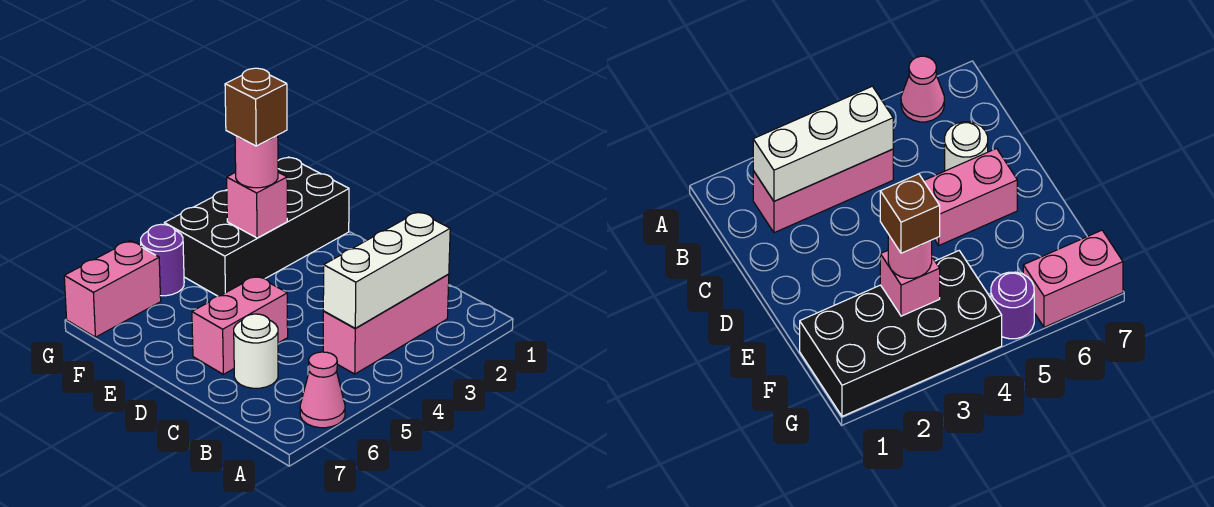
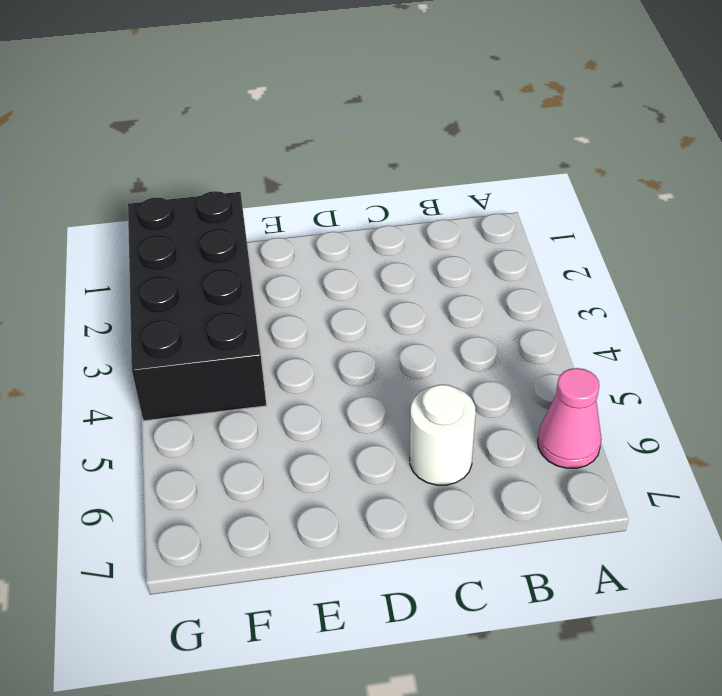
none -> pink 1x3 brick [323,274,449,374]
none -> pink 1x2 brick [192,276,288,374]

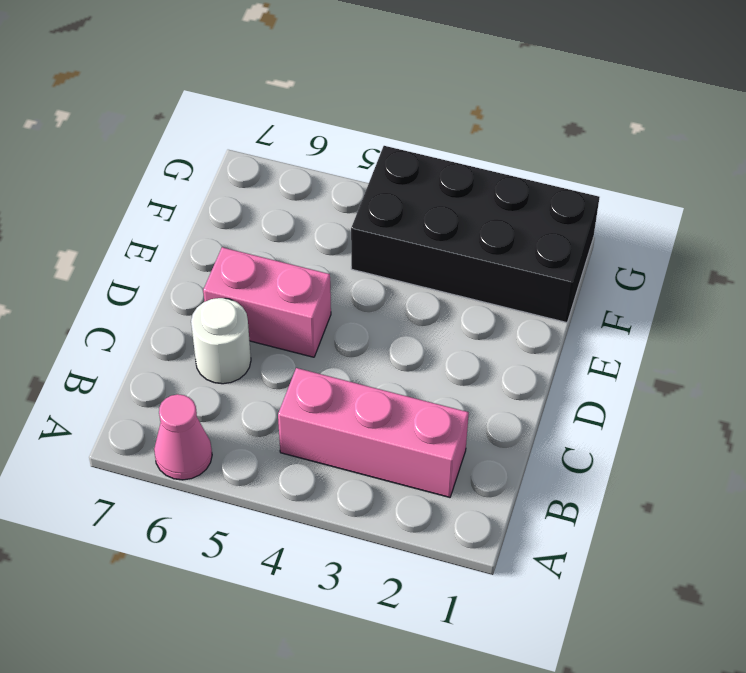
none -> purple 1x1 round brick [141,224,184,296]
none -> pink 1x2 brick [64,241,161,337]

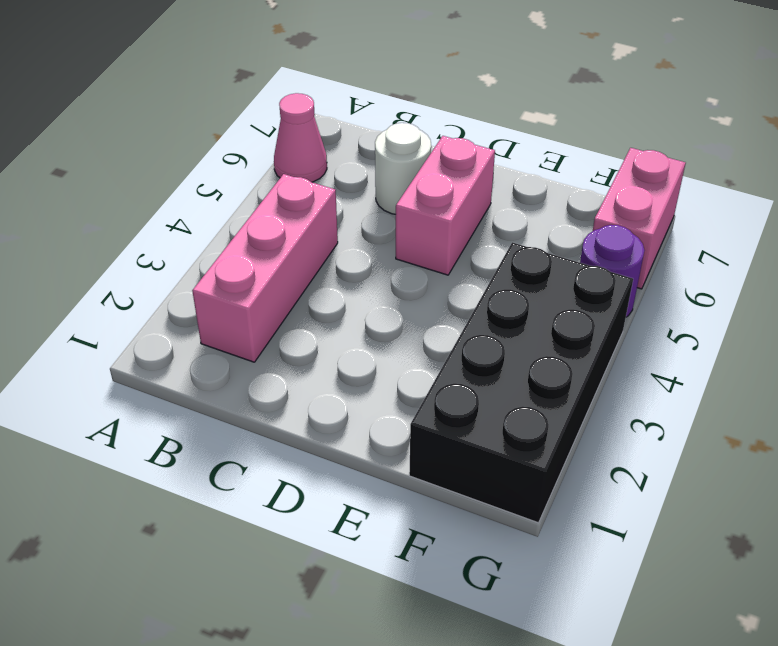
none -> white 1x3 brick [323,212,450,328]
none -> pink 1x1 brick [227,172,287,238]

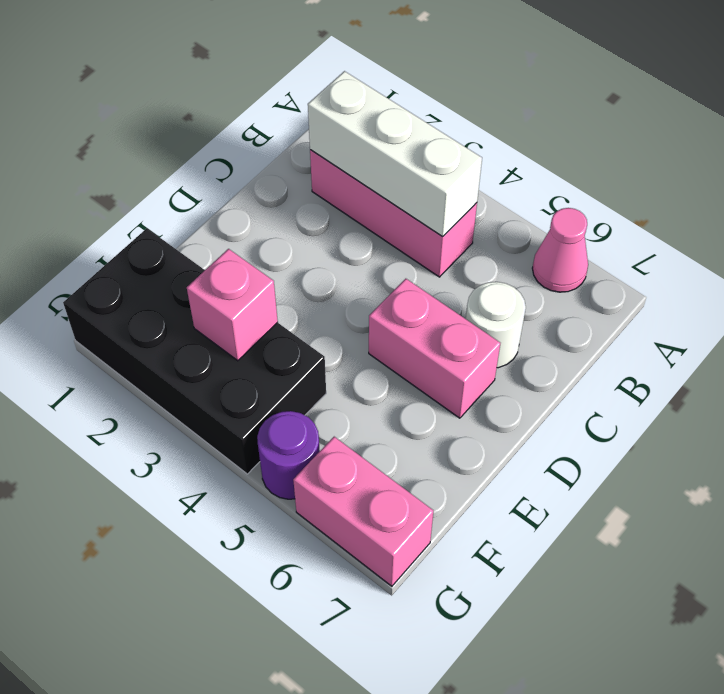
none -> pink 1x1 round brick [235,135,278,188]
none -> brown 1x1 brick [225,68,287,146]

